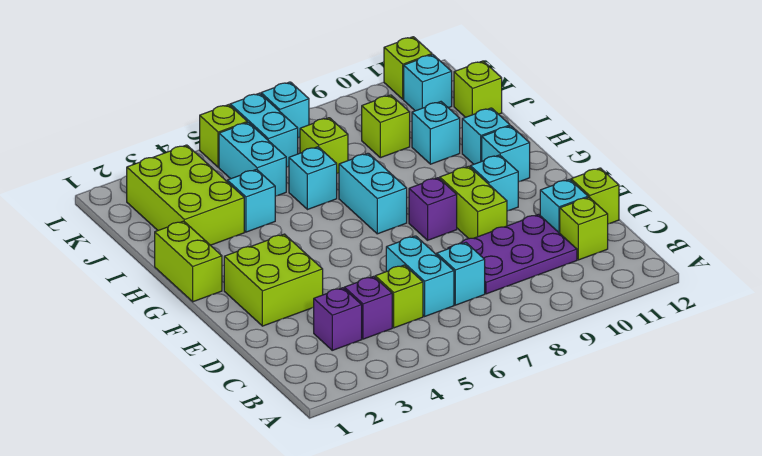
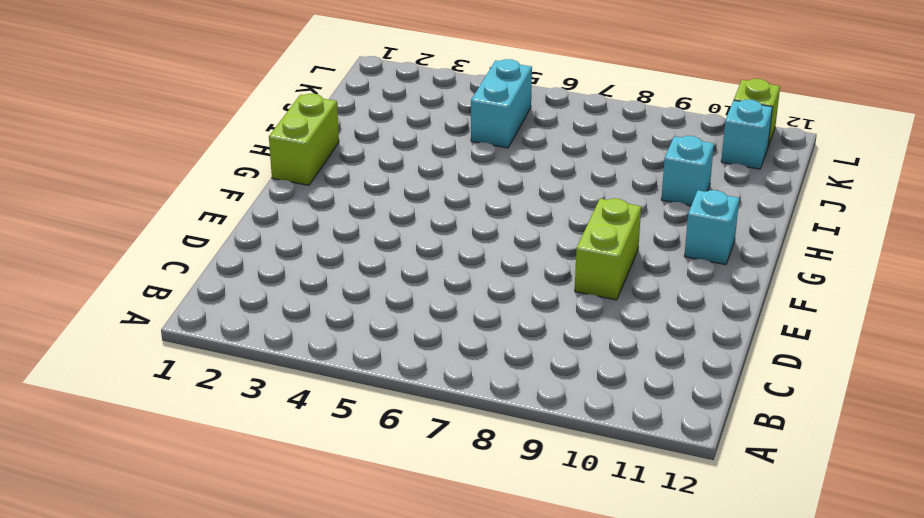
none -> purple 1x1 brick [314,288,362,350]
none -> purple 1x1 brick [344,276,392,339]
none -> lime 1x1 brick [375,265,423,328]
none -> cyan 1x2 brick [386,236,454,316]

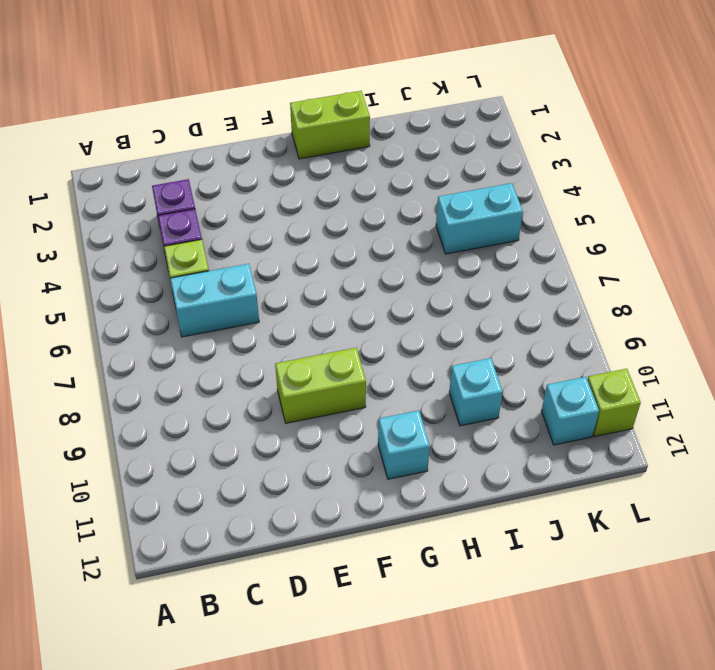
none -> cyan 1x1 brick [437,243,485,305]
none -> purple 2x3 plate [448,214,577,294]
none -> lime 1x1 brick [560,197,608,260]
none -> cyan 1x1 brick [540,179,588,233]

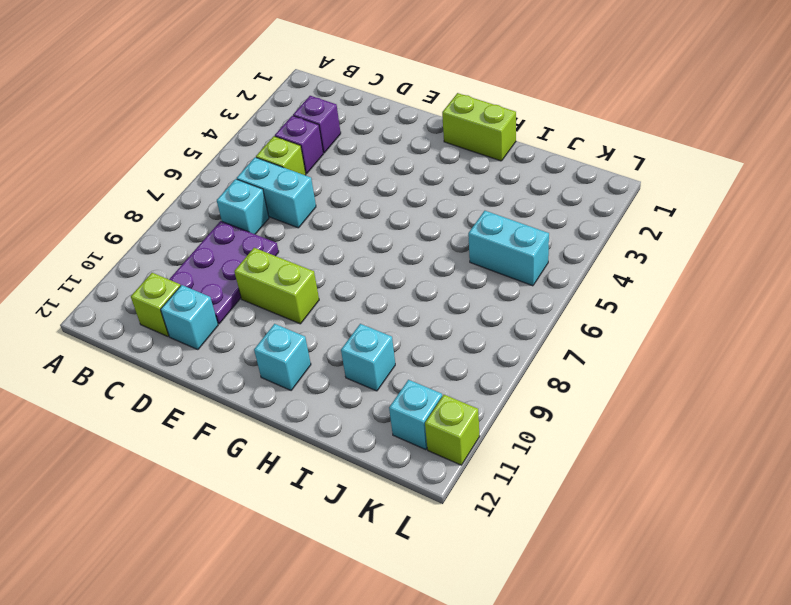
none -> lime 1x1 brick [571,168,619,224]
none -> lime 2x2 brick [224,234,323,326]
none -> purple 1x1 brick [409,178,457,240]
none -> cyan 1x1 brick [470,155,518,211]

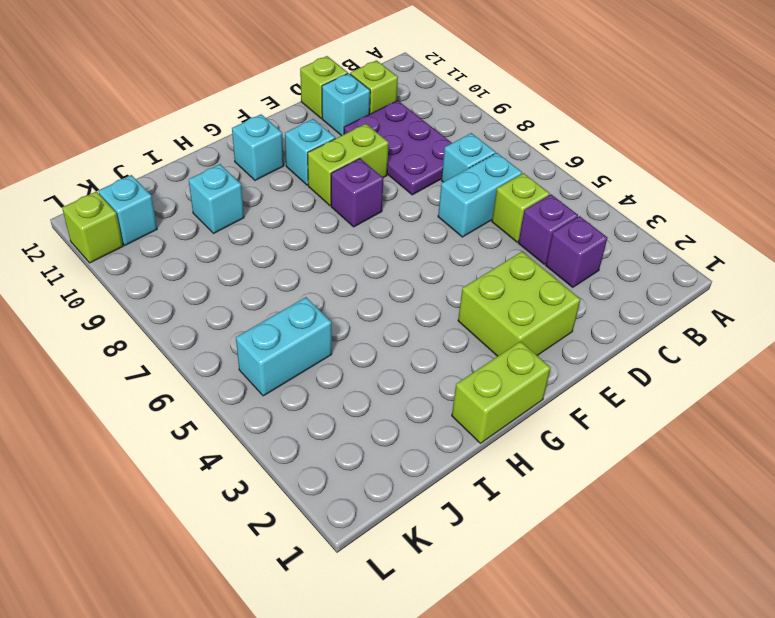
none -> cyan 1x2 brick [339,153,407,234]
none -> cyan 1x1 brick [462,108,510,164]
none -> lime 2x3 brick [127,145,244,245]
none -> cyan 1x1 brick [227,169,275,232]

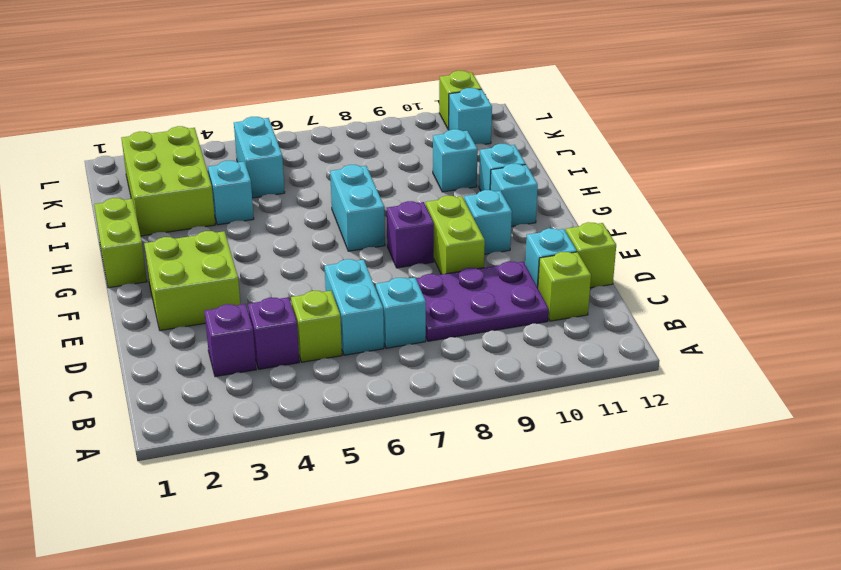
none -> cyan 1x1 brick [289,147,337,210]
none -> lime 1x1 brick [300,118,348,173]
none -> lime 1x1 brick [362,95,410,158]
none -> lime 1x1 brick [454,61,502,117]

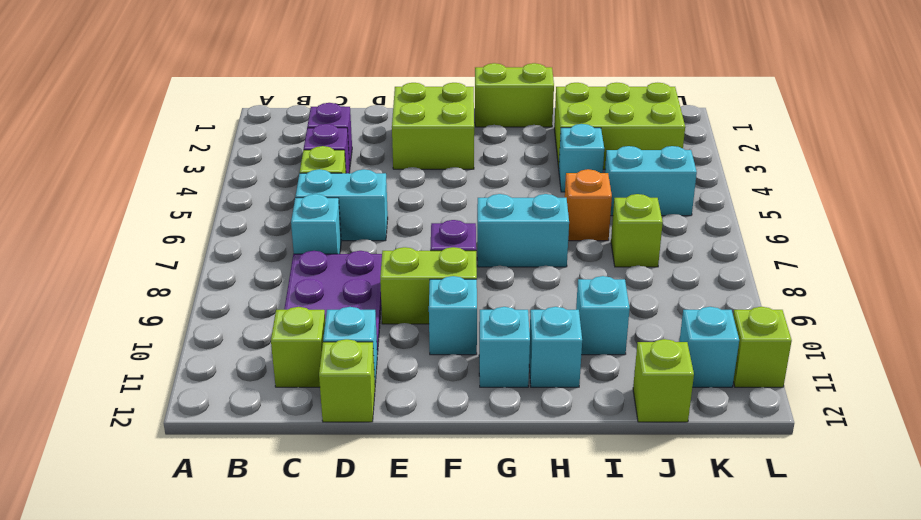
orange 1x1 brick [565,169,612,241] -> cyan 1x1 brick [289,147,337,210]
none -> lime 1x1 brick [362,95,410,158]
none -> cyan 1x2 brick [230,93,298,167]
none -> lime 1x1 brick [200,105,247,167]
none -> cyan 1x1 brick [261,82,309,138]

